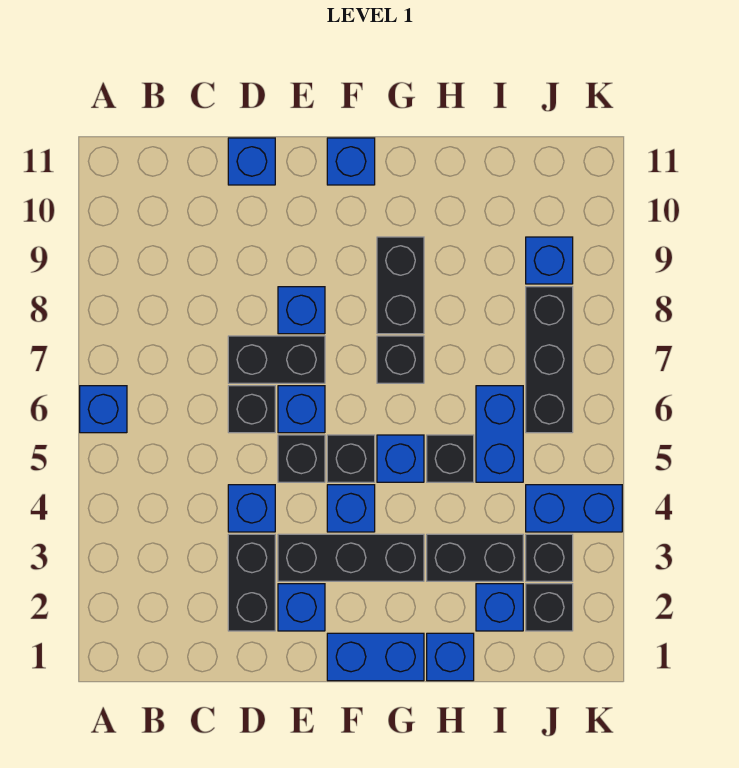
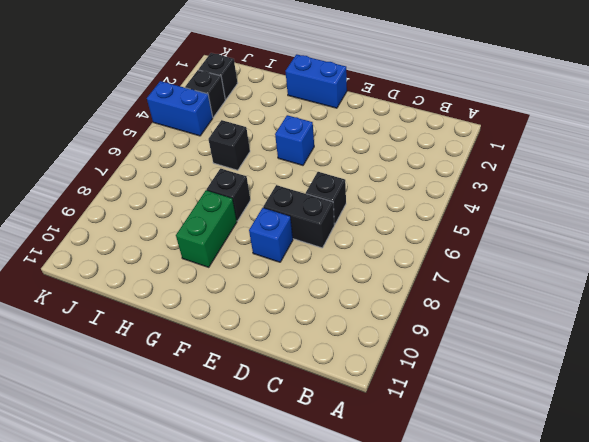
green 1x2 brick [176,190,237,267] -> black 1x2 brick [377,237,424,334]
none -> blue 1x1 brick [80,386,127,433]
none -> black 1x2 brick [228,534,275,631]
none -> blue 1x1 brick [228,485,275,532]

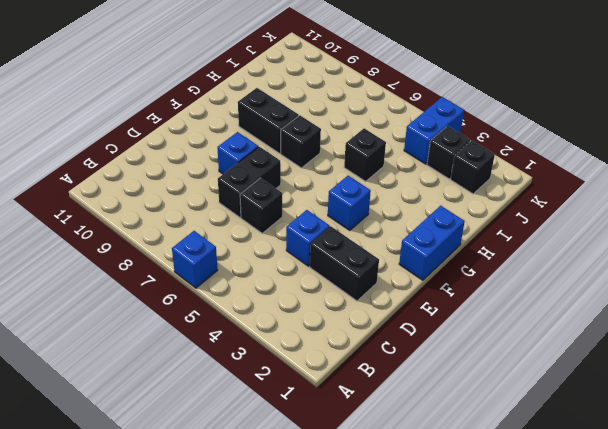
none -> blue 1x1 brick [228,138,275,185]
none -> blue 1x1 brick [278,584,325,631]
none -> black 1x3 brick [278,534,424,581]

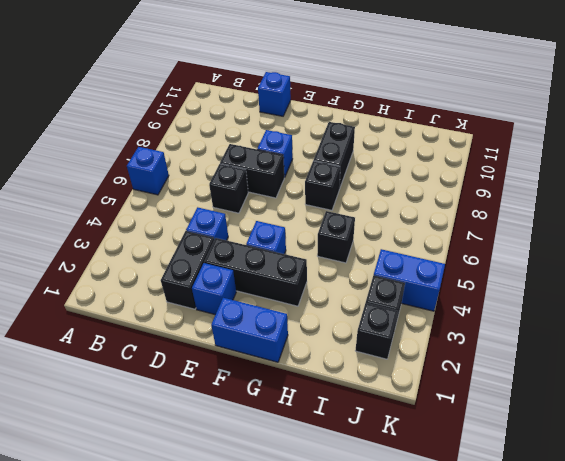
none -> black 1x1 brick [278,435,325,482]
none -> blue 1x1 brick [278,386,325,433]
none -> black 1x1 brick [327,435,375,482]

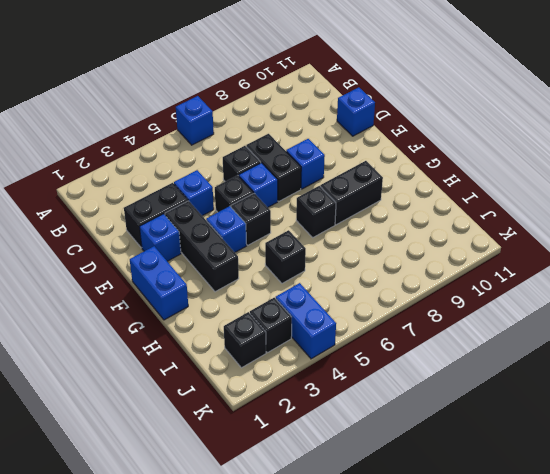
none -> blue 1x1 brick [327,138,375,185]
none -> blue 1x1 brick [377,435,424,482]
none -> blue 1x1 brick [427,633,474,681]

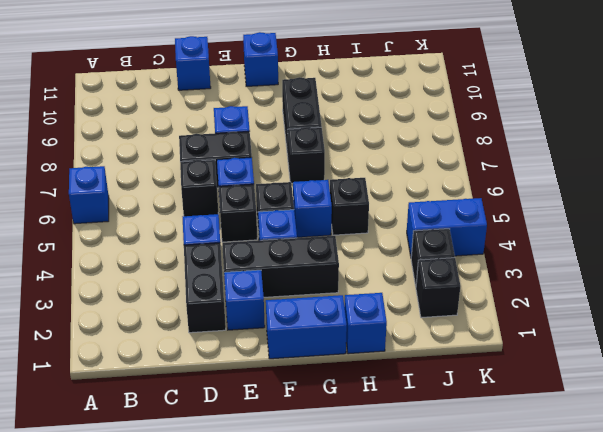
none -> black 1x2 brick [427,534,523,581]
none -> blue 1x1 brick [476,584,523,631]
none -> blue 1x2 brick [476,386,523,482]

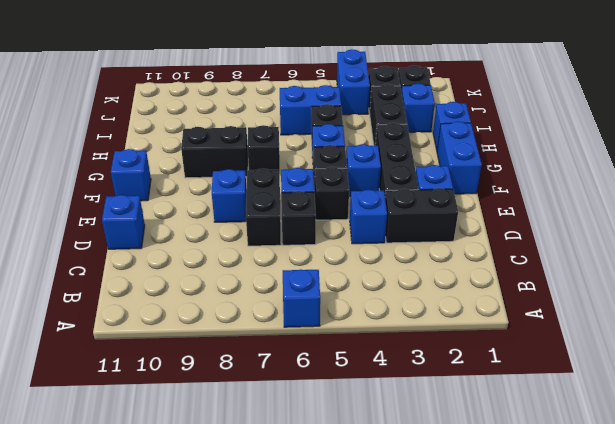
none -> black 1x3 brick [526,287,573,433]
none -> blue 1x1 brick [526,237,573,284]

